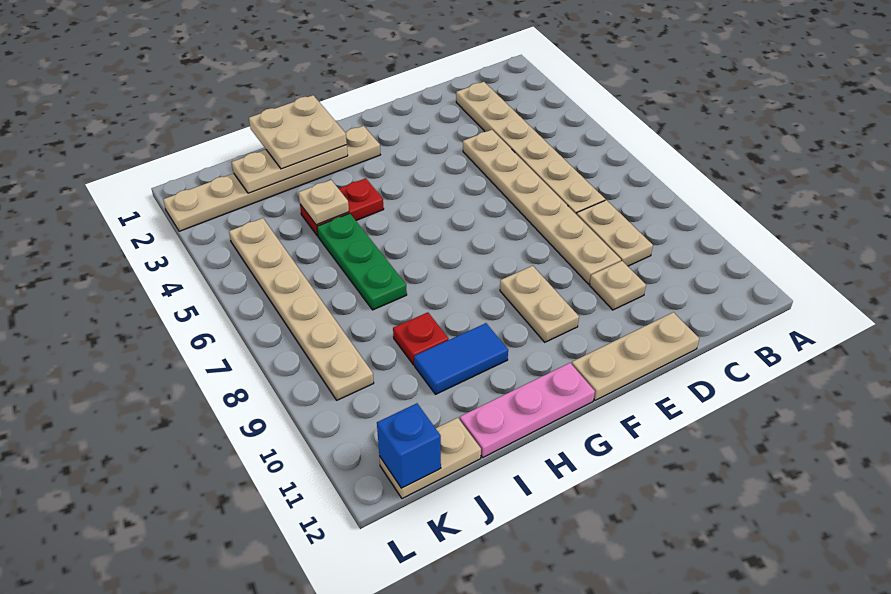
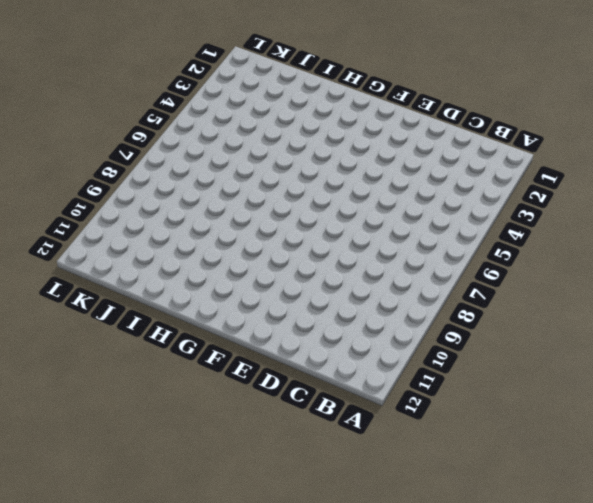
none -> tan 1x6 plate [456,82,605,215]
none -> tan 1x2 plate [577,200,653,266]
none -> tan 1x6 plate [463,130,621,284]

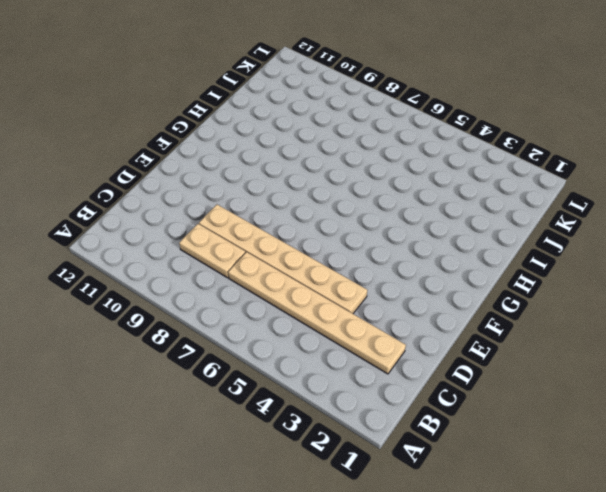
none -> tan 1x1 plate [590,261,646,310]
none -> tan 1x3 plate [572,312,699,400]
none -> tan 1x2 plate [500,266,579,342]

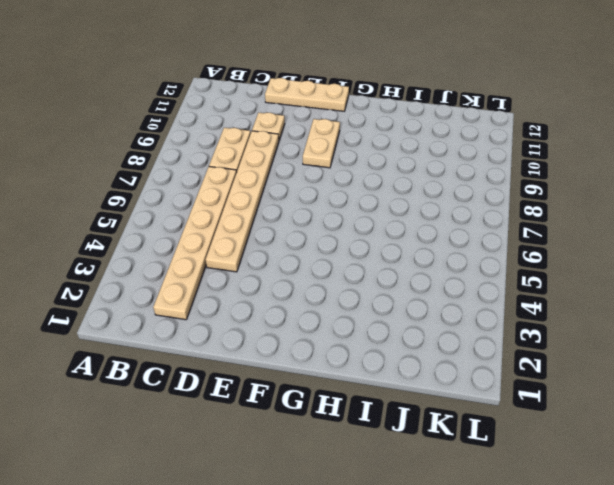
none -> tan 1x6 plate [163,126,380,231]
none -> pink 1x3 plate [460,363,595,457]
none -> red 1x2 plate [300,178,384,236]

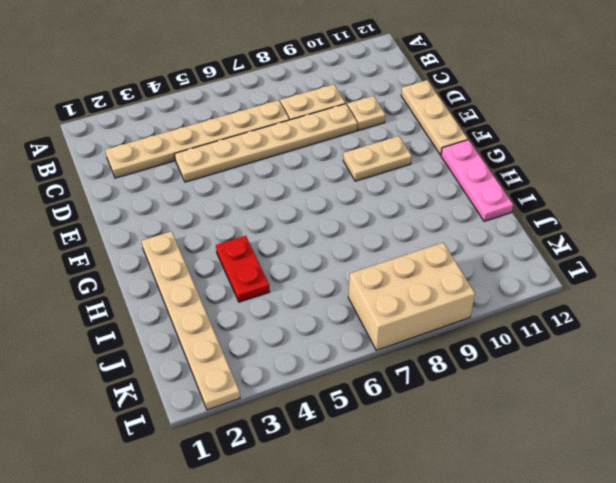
tan 2x3 brick [348,242,475,350] -> tan 1x6 plate [229,218,374,400]
none -> blue 1x2 tile [414,323,508,394]
none -> green 1x3 plate [317,213,407,310]
none -> red 1x1 plate [393,312,449,365]

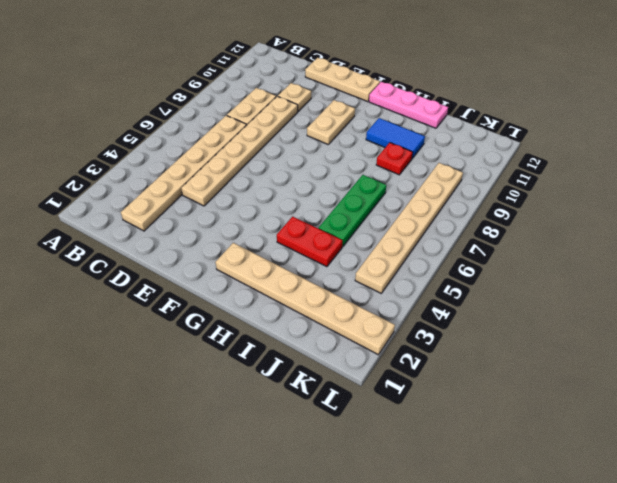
none -> tan 1x2 plate [379,418,481,499]
none -> tan 1x3 plate [232,145,348,193]
none -> tan 1x1 plate [298,180,349,225]

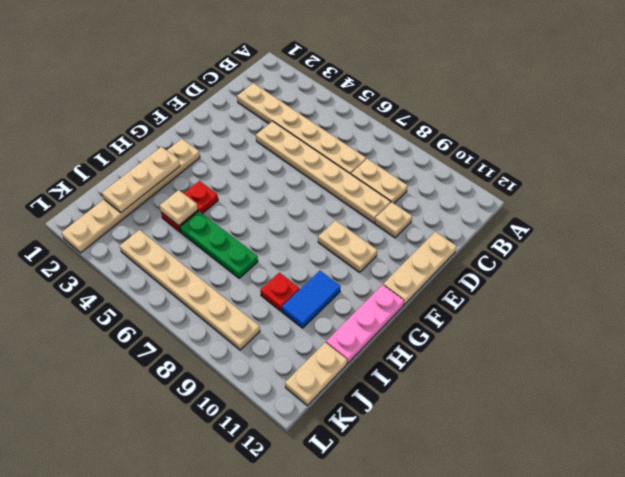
none -> blue 1x1 brick [377,403,441,488]
none -> tan 2x2 plate [249,95,347,169]

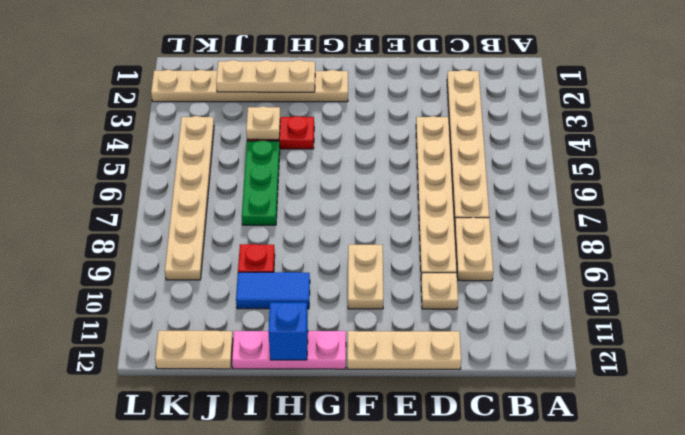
blue 1x1 brick [268,303,308,360] -> blue 1x1 brick moved to [377,403,441,488]
none -> tan 2x2 plate [249,95,347,169]

